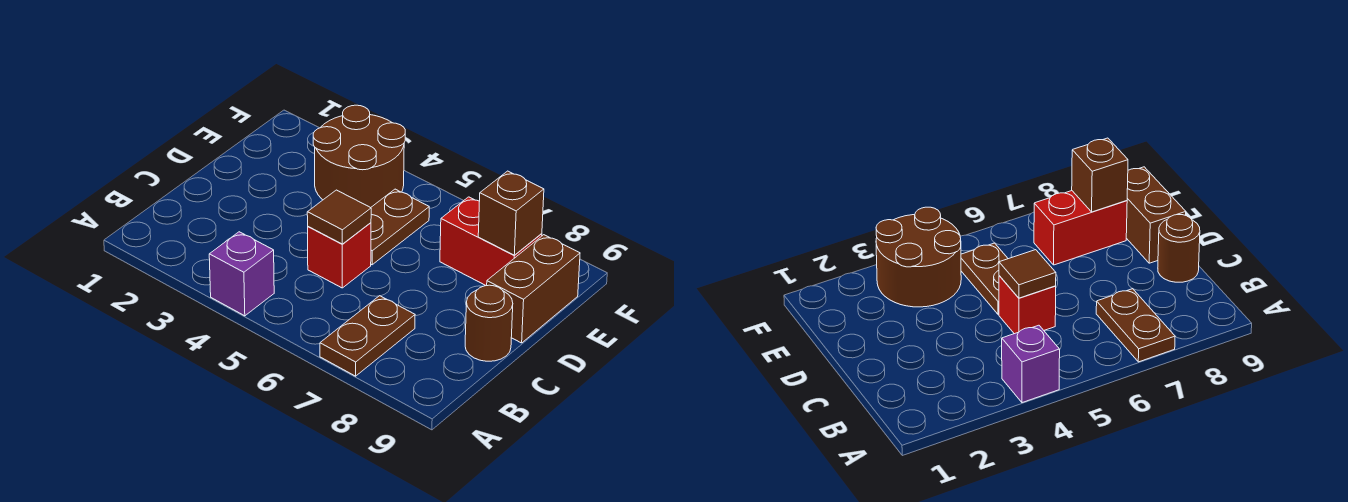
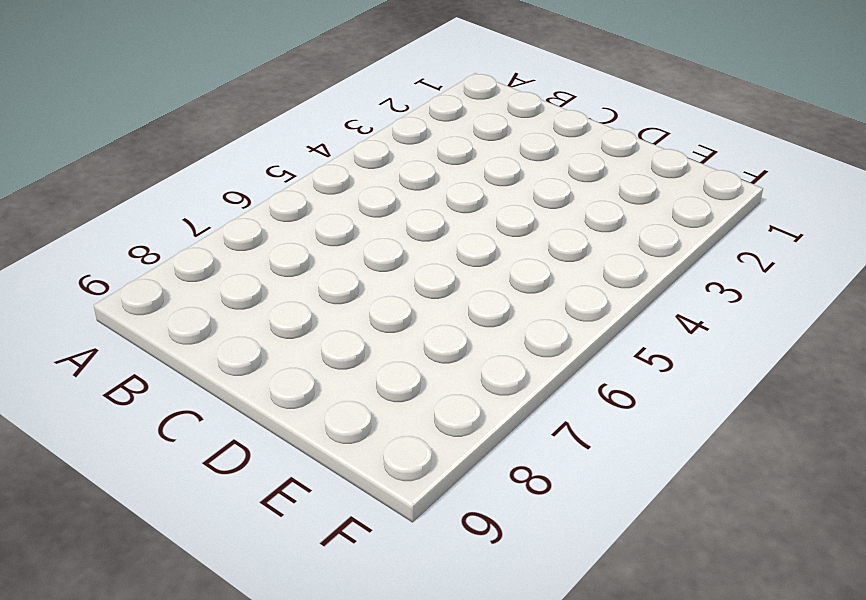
none -> purple 1x1 brick [209,232,274,316]
none -> brown 1x2 plate [320,296,415,376]

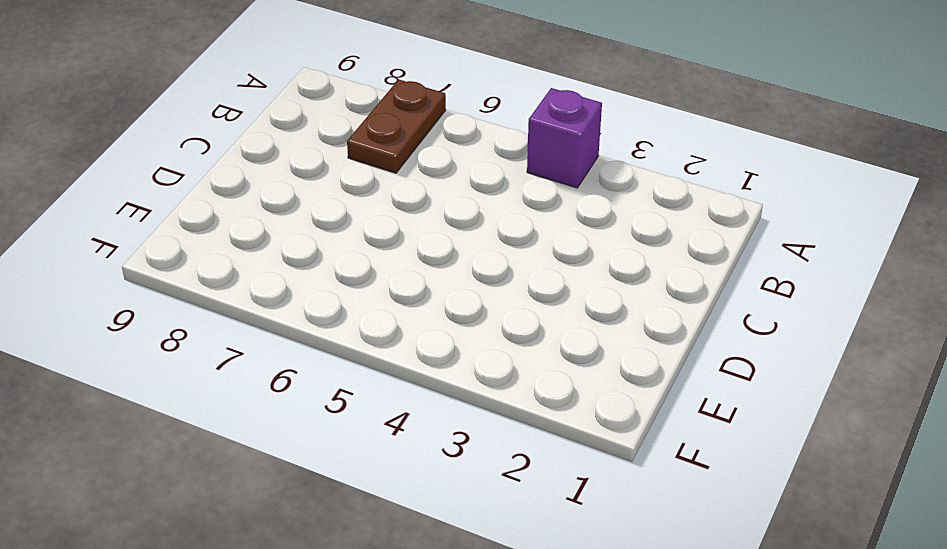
none -> red 1x1 brick [308,223,371,288]
none -> brown 1x1 round brick [465,285,513,361]

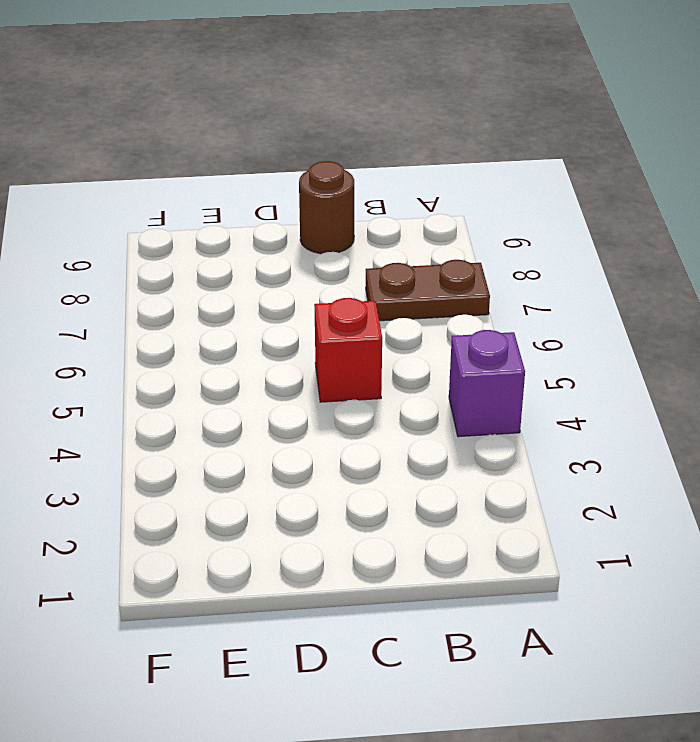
none -> brown 1x2 plate [371,189,429,265]
none -> brown 1x2 brick [487,235,580,343]

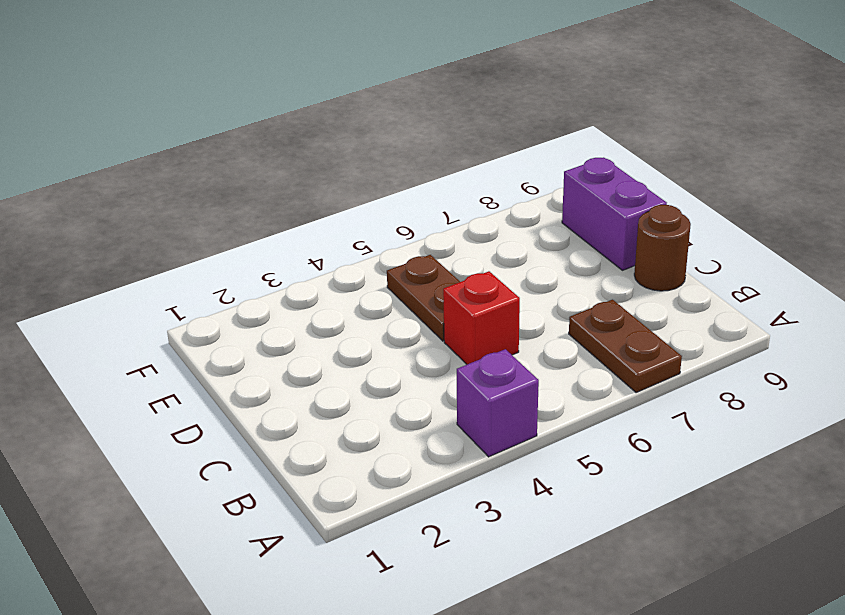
purple 1x2 brick [562,158,667,270] -> brown 1x2 brick [487,235,580,343]
none -> brown 2x2 round brick [313,105,405,208]
none -> red 1x2 brick [440,197,542,286]

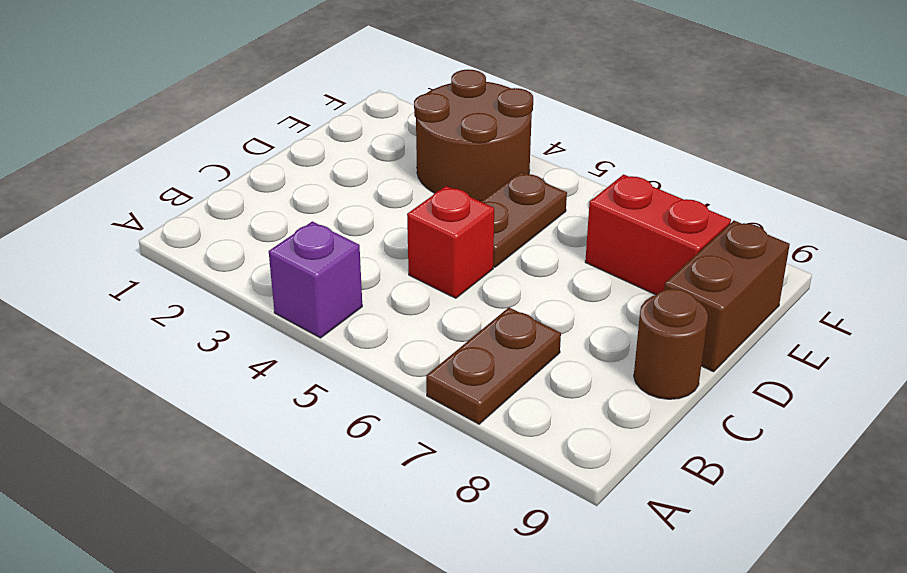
none -> brown 1x1 tile [307,190,371,244]
none -> brown 1x1 brick [478,171,544,255]

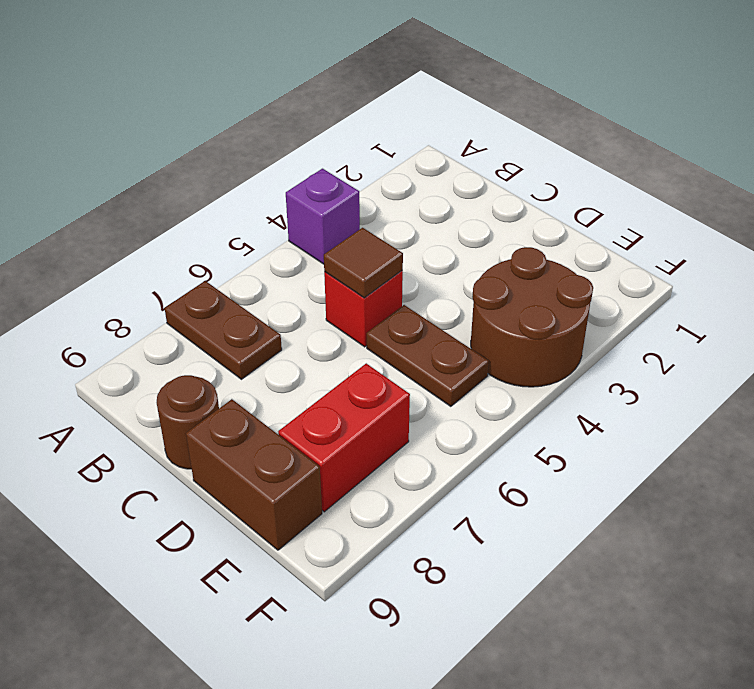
none -> brown 1x1 brick [478,171,544,255]

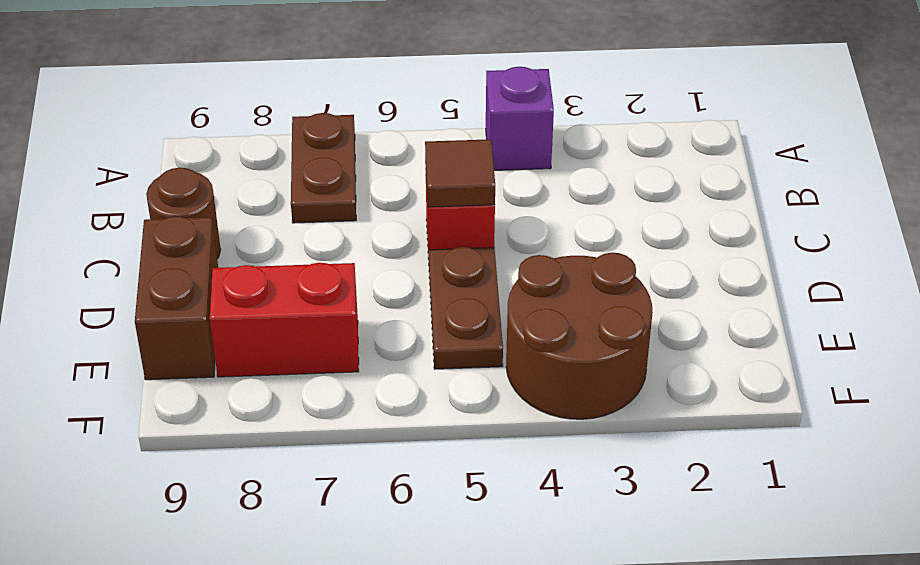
none -> brown 1x1 brick [478,171,544,255]

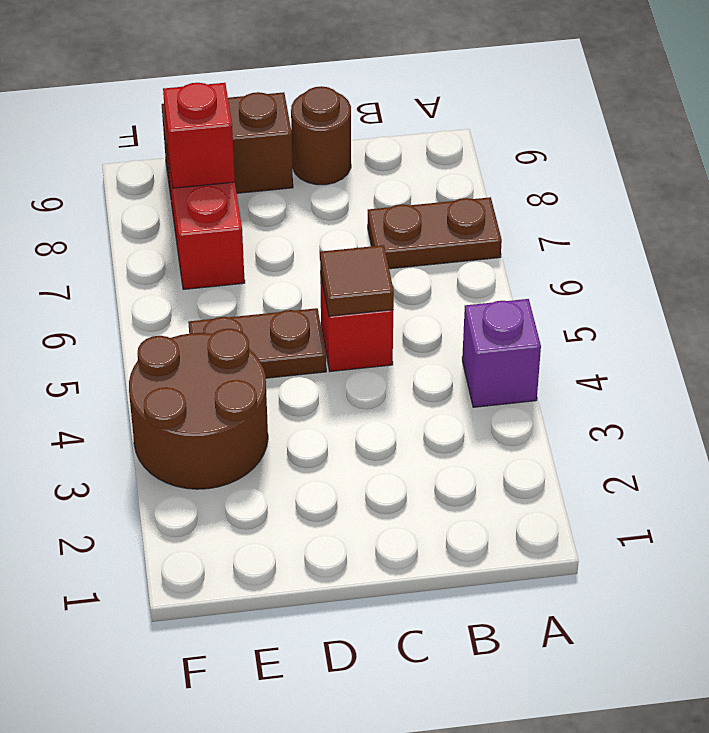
red 1x1 brick [163,83,235,188] -> brown 1x1 brick [478,171,544,255]

